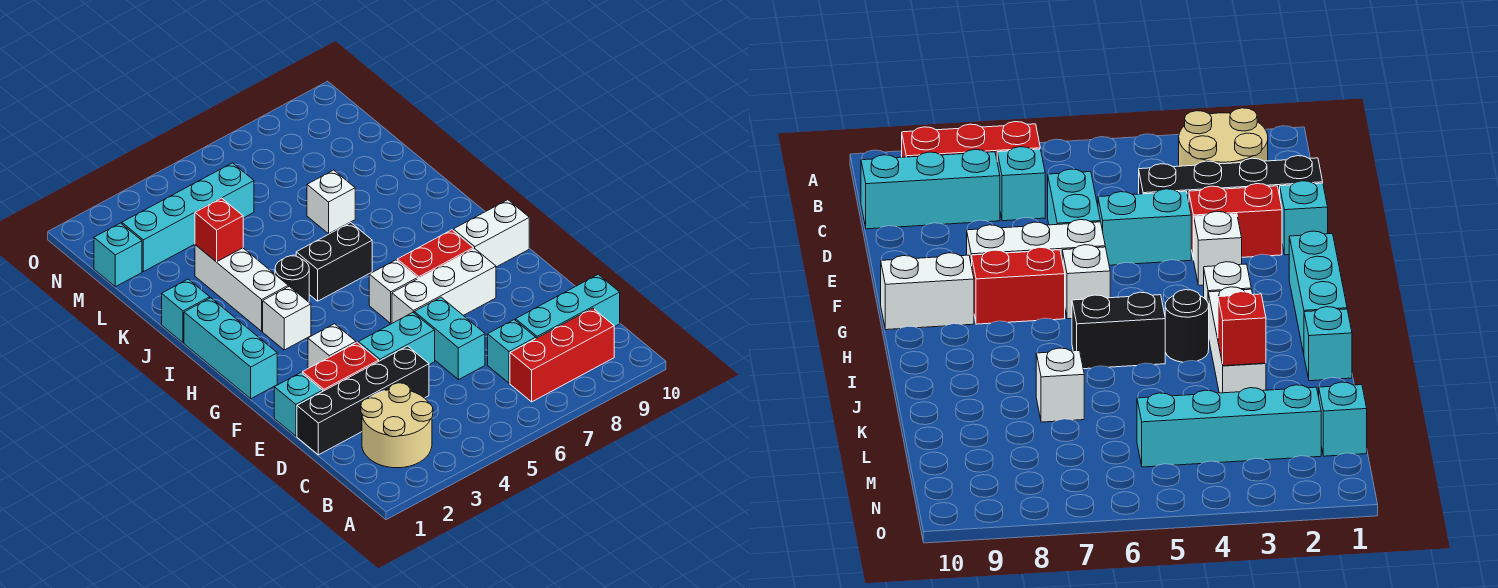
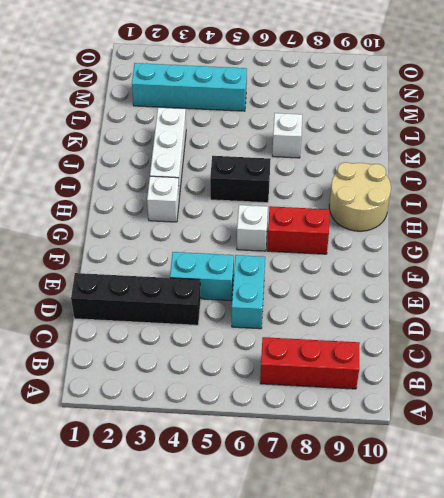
tan 2x2 round brick [329,162,391,231] -> tan 2x2 round brick moved to [361,383,433,468]
none -> cyan 1x1 brick [488,320,536,383]
none -> cyan 1x3 brick [516,275,620,338]
none -> cyan 1x1 brick [274,373,323,436]

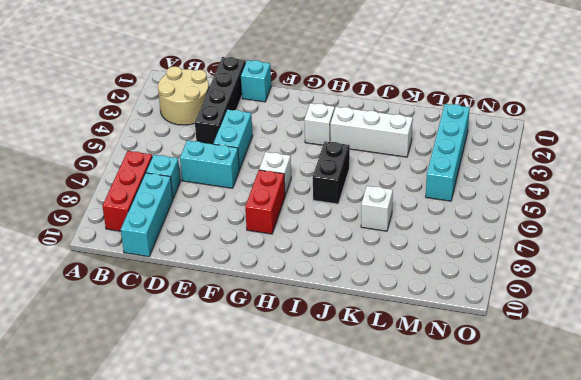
none -> red 1x2 brick [302,343,379,391]
none -> white 1x1 brick [308,324,356,368]
none -> white 1x3 brick [392,248,496,323]

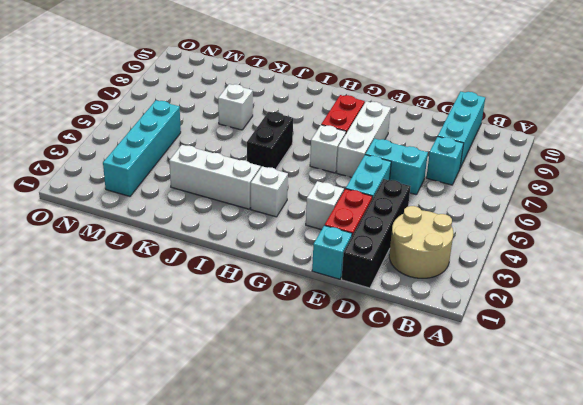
none -> red 1x3 brick [510,308,614,402]
none -> cyan 1x3 brick [184,298,277,399]
none -> white 1x2 brick [453,200,529,267]

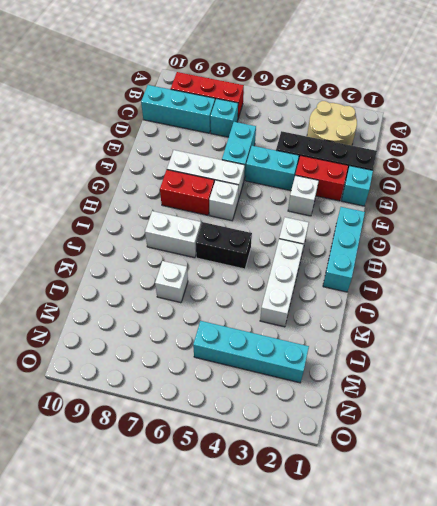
white 1x2 brick [145,211,201,258] -> white 1x2 brick moved to [453,200,529,267]
none -> black 1x1 round brick [275,256,309,302]
none -> cyan 1x1 brick [162,279,210,343]
none -> cyan 1x1 brick [94,223,142,287]

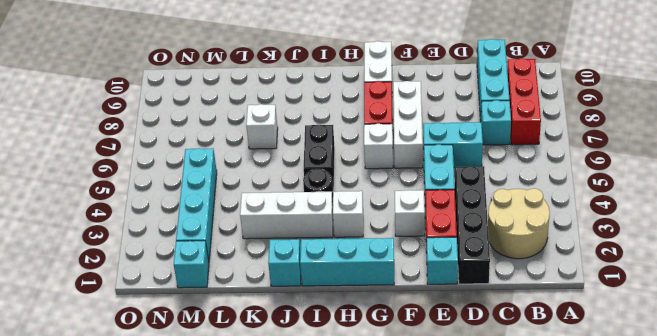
none -> red 1x1 brick [195,198,243,262]

